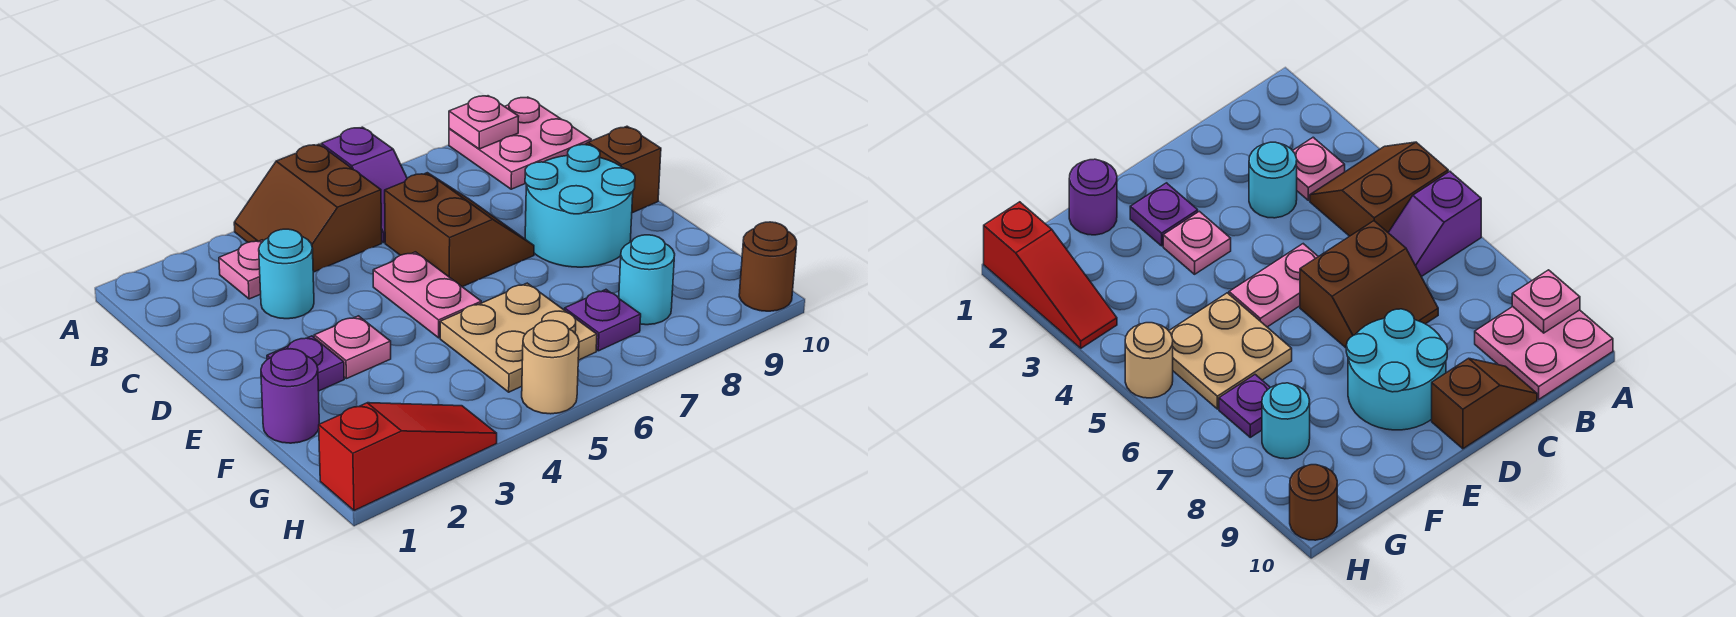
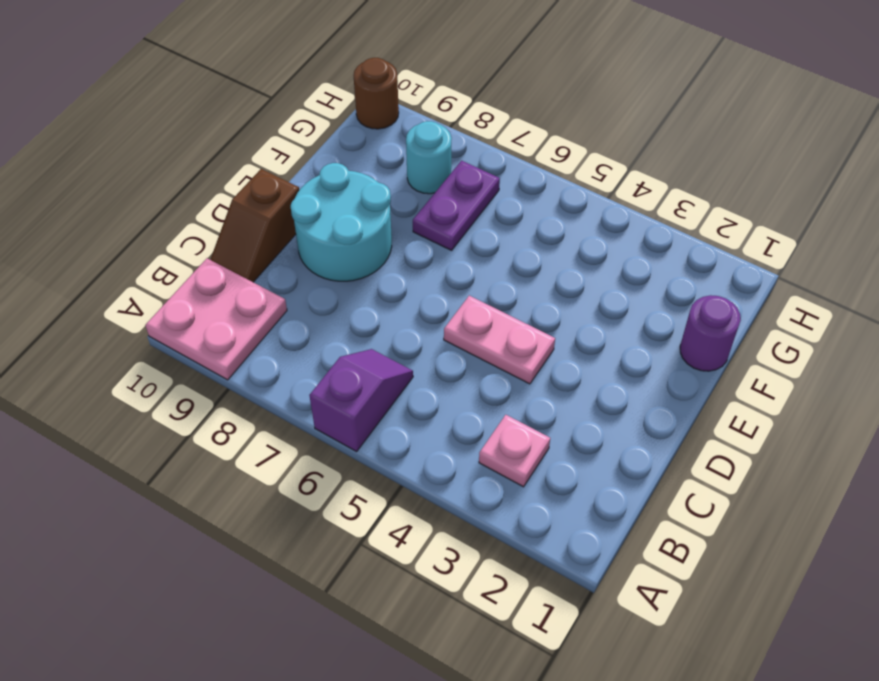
pink 1x2 plate [444,296,555,384] -> pink 1x2 plate turned to [373,252,481,338]
purple 1x2 plate [413,161,500,250] -> purple 1x1 plate [565,290,641,351]
none -> brown 2x2 slope [234,144,382,272]
none -> cyan 1x1 round brick [259,229,314,319]
none -> brown 2x2 slope [385,173,534,287]

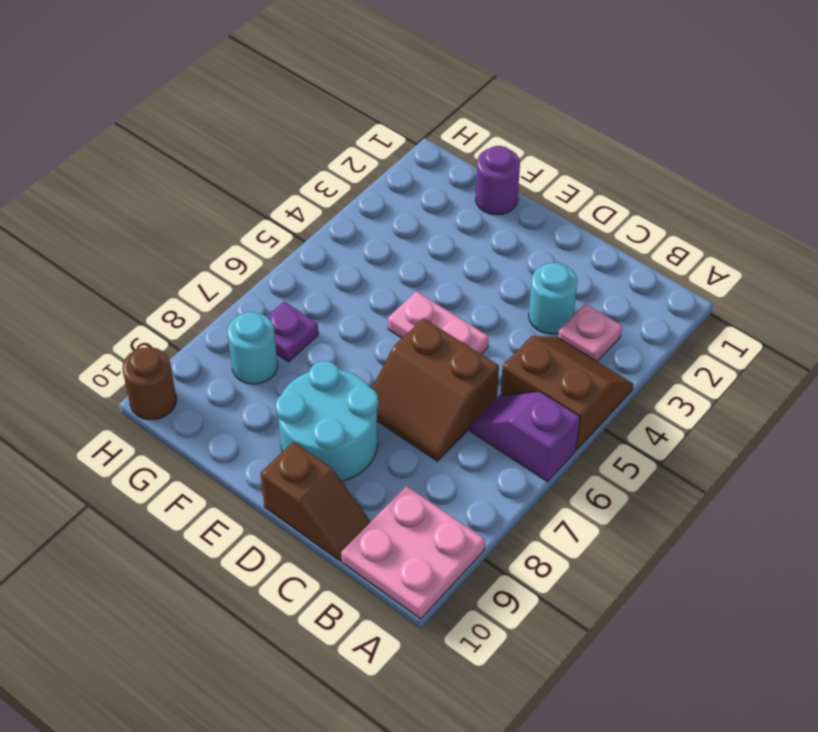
none -> purple 1x1 plate [267,336,344,391]
none -> pink 1x1 plate [314,316,391,379]
none -> tan 2x2 plate [440,283,597,392]

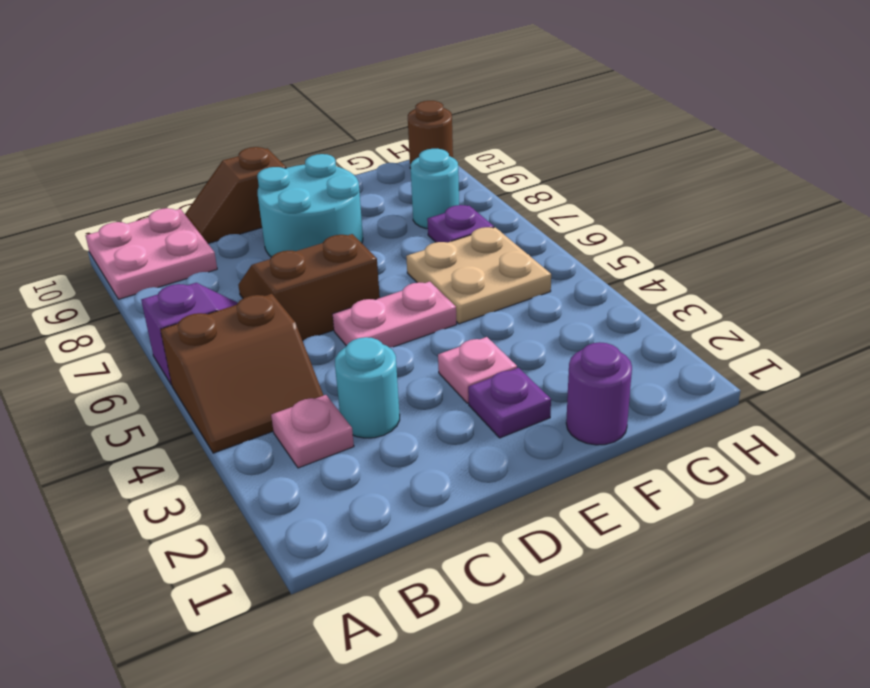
none -> red 1x3 slope [319,403,497,511]
none -> tan 1x1 round brick [522,321,579,414]
none -> pink 1x1 plate [449,96,519,149]

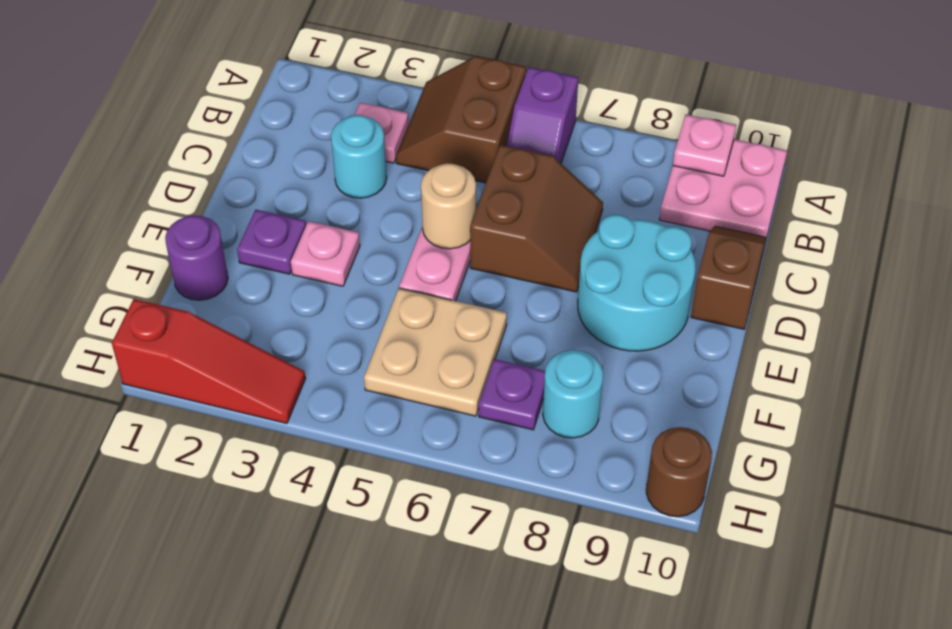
tan 1x1 round brick [421,163,476,249] -> tan 1x1 round brick moved to [522,321,579,414]

